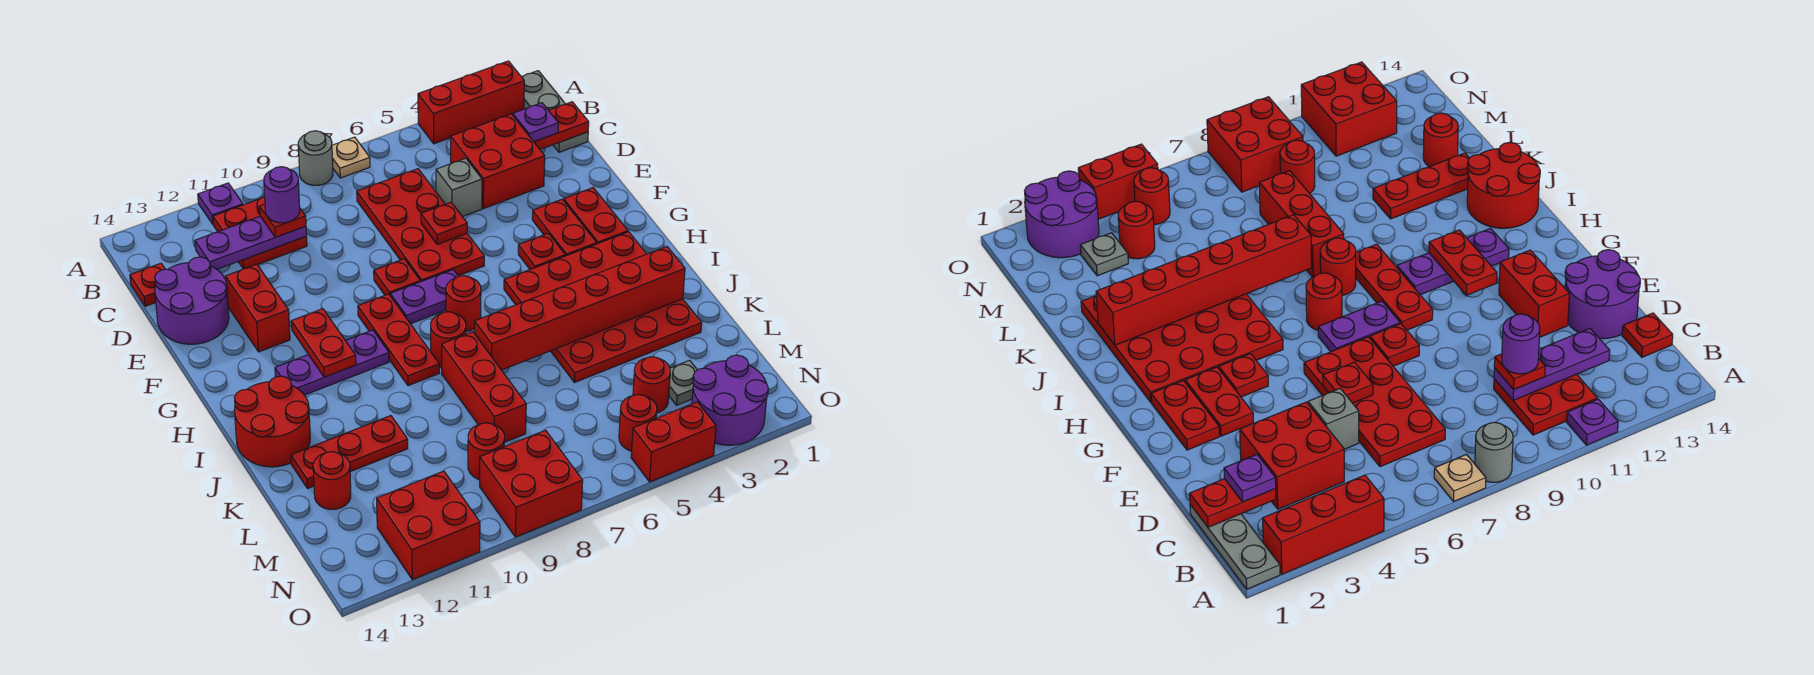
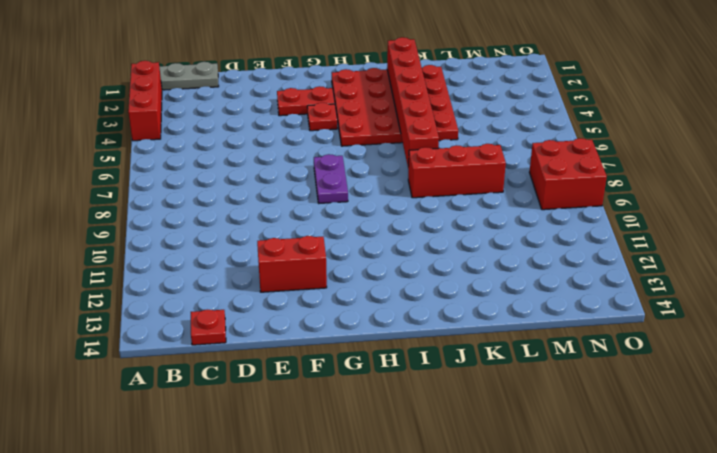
none -> tan 1x1 plate [332,137,370,178]
none -> grey 1x1 round brick [298,131,333,185]
none -> purple 1x1 plate [198,183,243,225]
none -> red 2x2 plate [213,197,307,269]

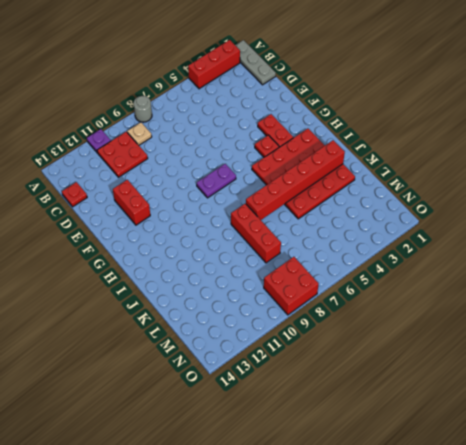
tan 1x1 plate [127,123,152,145] -> tan 1x1 plate moved to [332,137,370,178]
none -> red 2x2 brick [451,114,545,209]
none -> red 2x4 plate [357,169,484,282]
none -> grey 1x1 brick [436,158,482,217]
none -> purple 2x2 round brick [155,257,229,344]

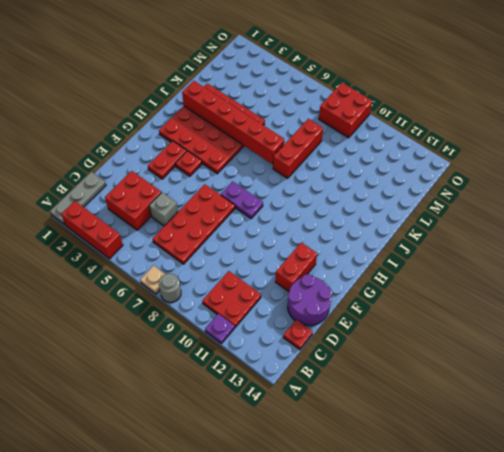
none -> red 1x2 plate [564,188,628,244]
none -> red 1x1 plate [374,259,420,295]
none -> red 1x3 plate [358,294,439,386]
none -> red 1x1 round brick [446,276,481,332]

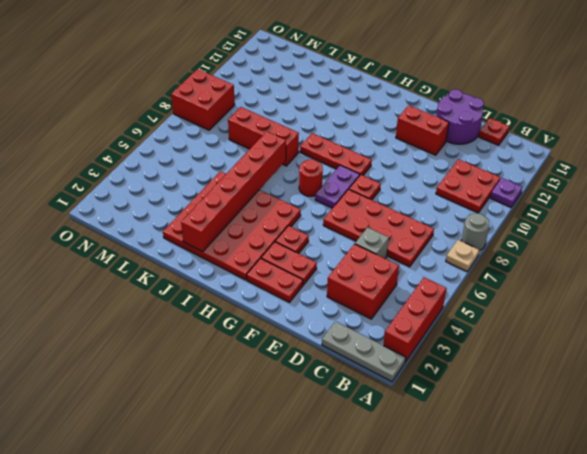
none -> purple 1x3 plate [275,330,389,395]
none -> red 1x1 round brick [431,312,466,367]
none -> red 2x2 round brick [234,376,310,467]
none -> red 1x3 plate [291,416,408,489]

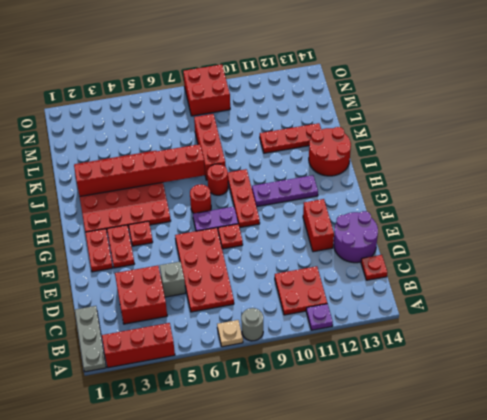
none -> red 1x1 round brick [313,452,351,509]
none -> grey 1x1 plate [669,360,697,405]
none -> red 1x1 round brick [633,357,670,413]
none -> red 1x1 round brick [468,423,504,480]

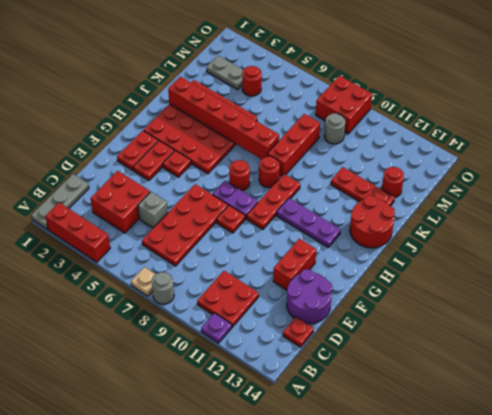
grey 1x2 plate [207,56,243,89] -> grey 1x1 plate [669,360,697,405]
grey 1x1 round brick [324,113,345,144] -> red 1x1 round brick [468,423,504,480]
none -> purple 2x2 round brick [692,355,768,445]
none -> red 1x1 round brick [619,395,657,451]
none -> red 2x2 brick [377,471,480,580]
none -> red 1x2 brick [631,402,716,482]

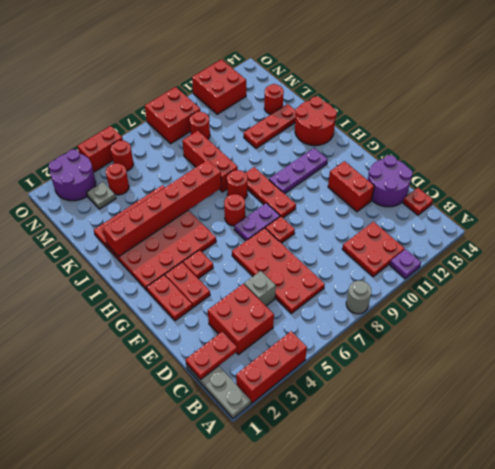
none -> tan 1x1 plate [332,137,370,178]
none -> purple 1x3 plate [195,216,307,269]
none -> red 1x1 plate [421,202,467,245]
none -> red 1x2 plate [291,309,356,377]

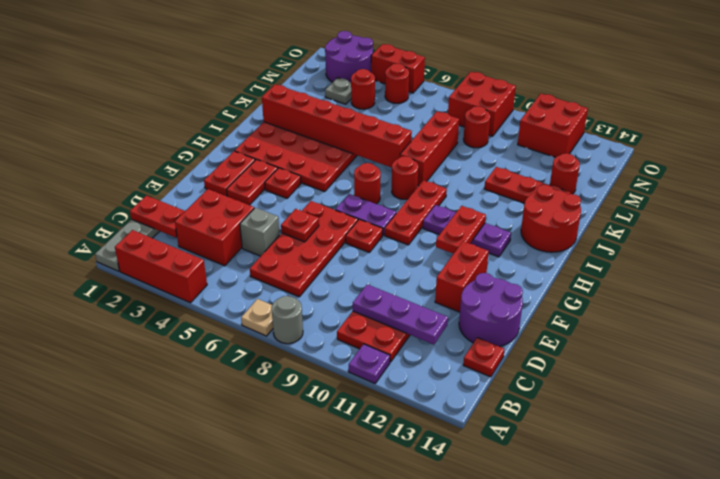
none -> purple 1x1 plate [513,103,558,142]
none -> red 1x1 plate [260,204,306,237]
none -> purple 1x1 round brick [264,167,300,223]

